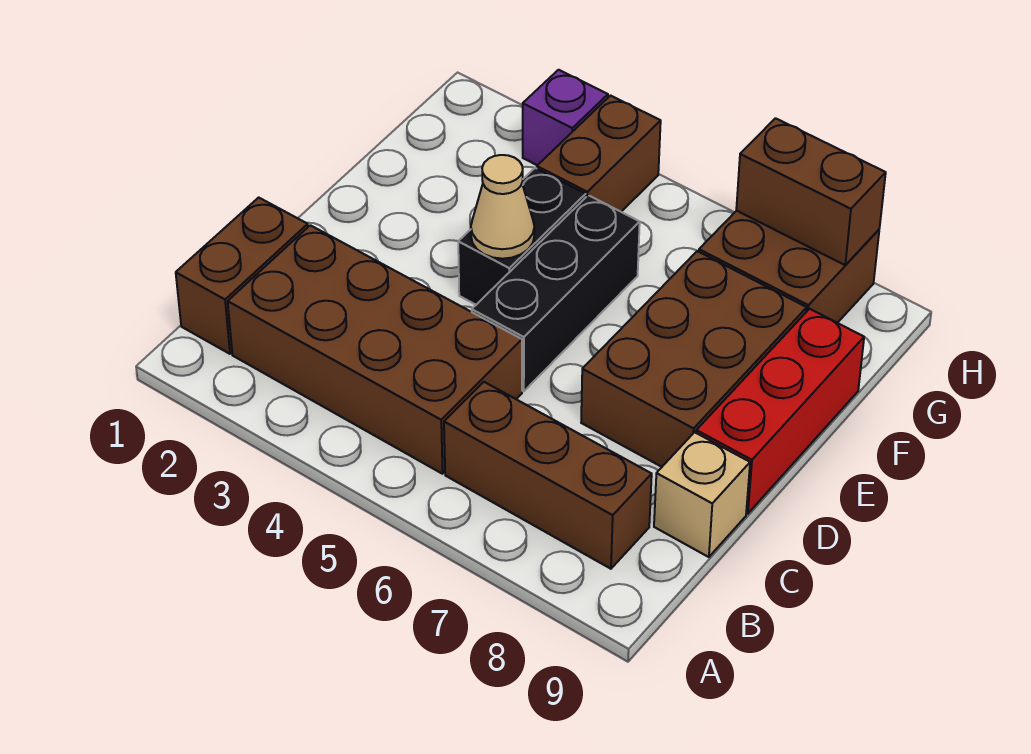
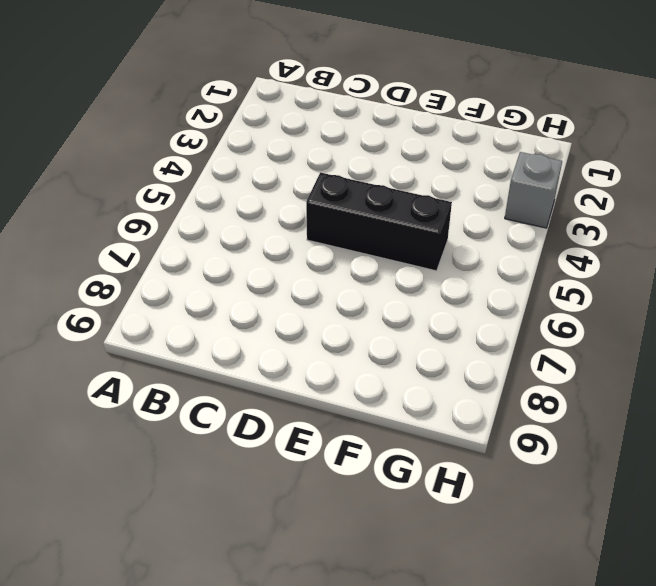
grey 1x1 brick [505,152,562,228] -> purple 1x1 brick [523,70,608,165]
none -> brown 1x2 brick [176,198,308,354]
none -> brown 2x4 brick [228,225,522,474]
none -> brown 1x3 brick [444,382,652,569]

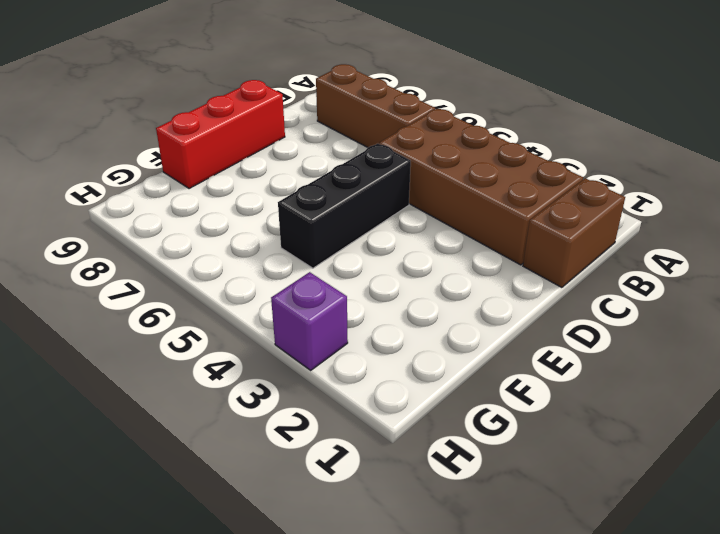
none -> tan 1x1 brick [654,432,750,557]
none -> brown 2x3 brick [581,251,807,467]
none -> black 1x2 brick [458,168,586,305]

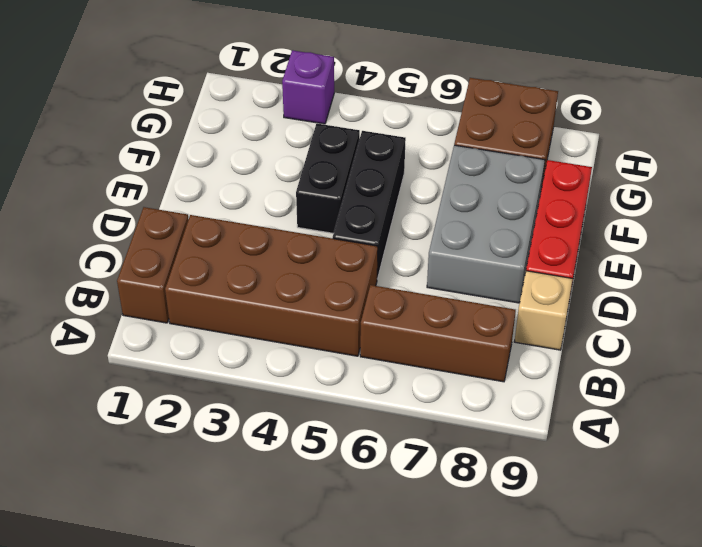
grey 2x3 brick [427,145,545,303] -> brown 2x3 brick [581,251,807,467]
none -> brown 1x2 brick [537,96,661,212]
none -> tan 1x1 cone [471,155,534,259]
none -> brown 1x2 brick [736,118,886,265]

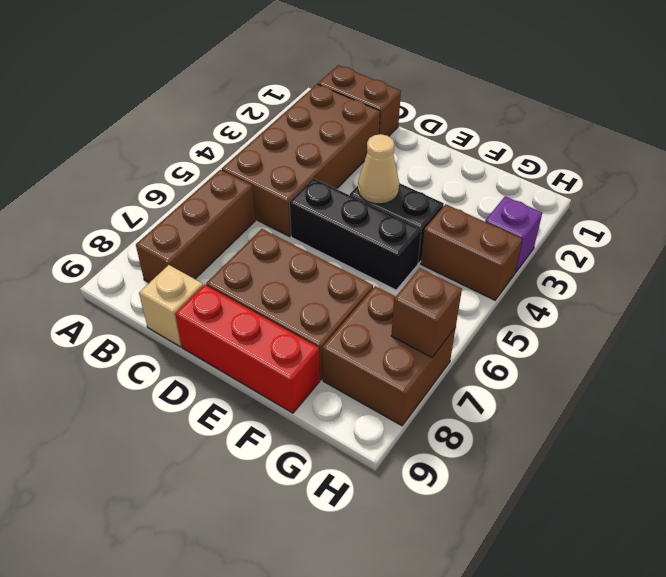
brown 1x1 brick [391,268,462,357] -> brown 1x2 brick [736,118,886,265]

